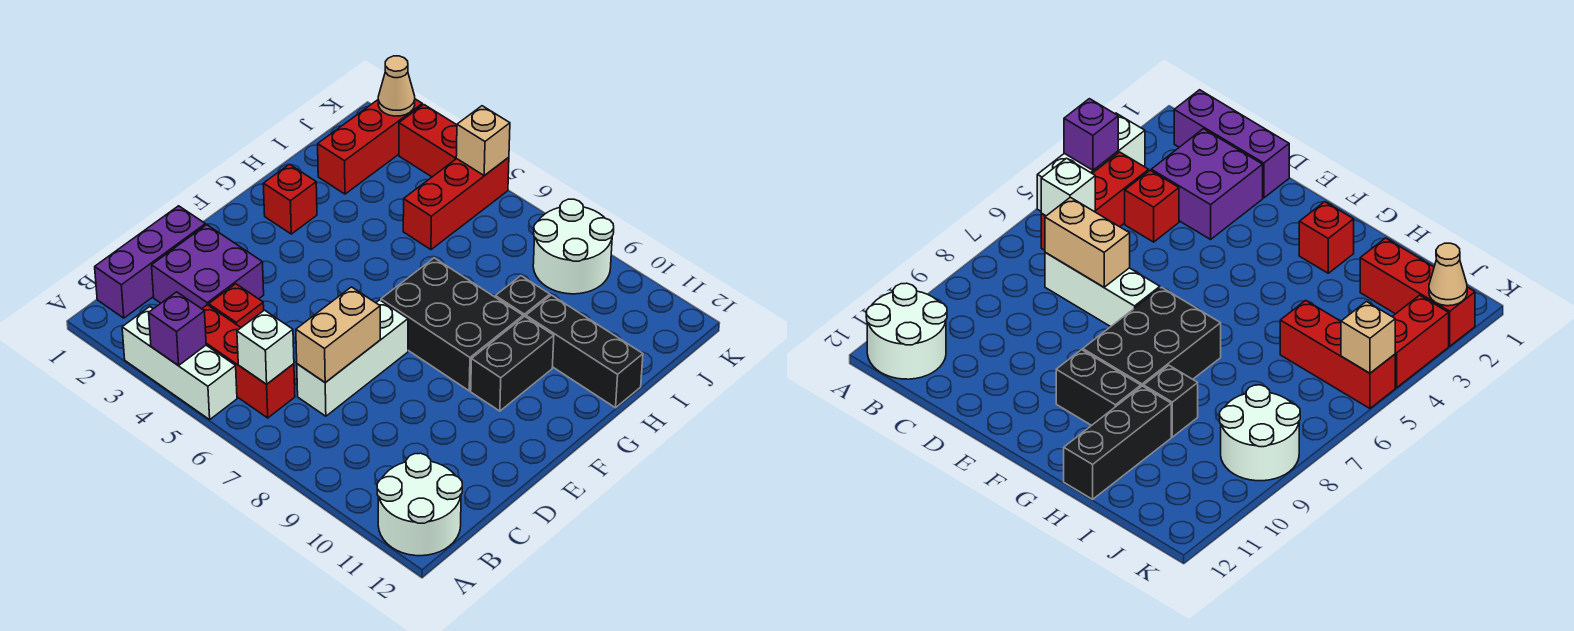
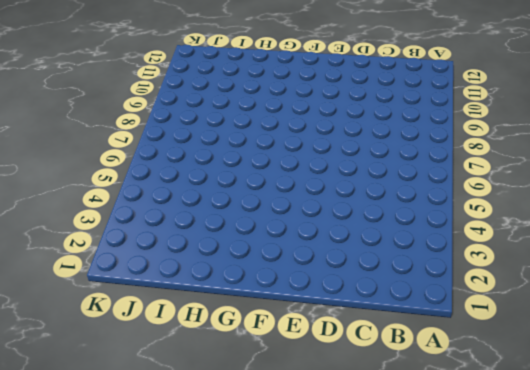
none -> white 1x3 brick [122,307,237,420]
none -> white 2x2 round brick [377,453,462,556]
none -> purple 1x3 brick [95,206,205,318]

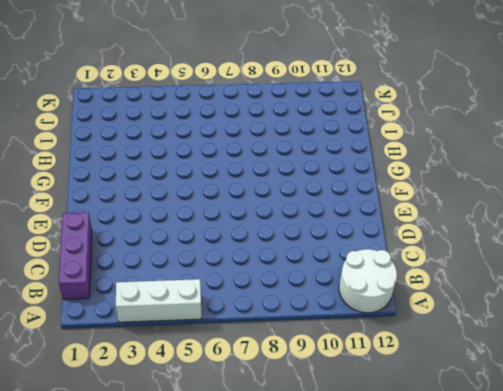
none -> red 1x3 brick [202,305,295,418]
none -> purple 2x2 brick [152,225,264,309]
none -> red 1x1 brick [209,284,264,327]

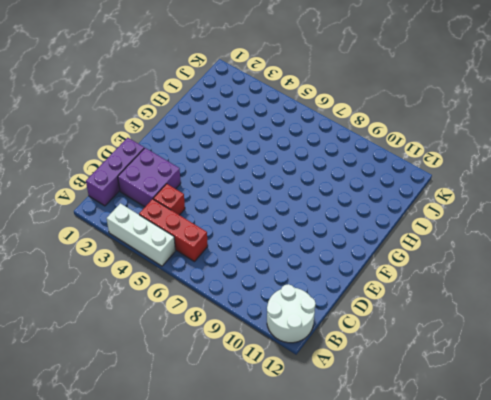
none -> white 1x3 brick [297,300,408,416]
none -> black 2x3 brick [381,258,523,391]
none -> black 1x2 brick [471,316,554,411]

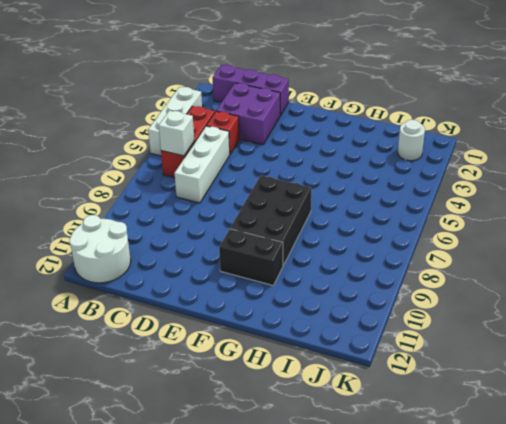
white 1x3 brick [174,126,230,203] -> white 1x3 brick turned to [297,300,408,416]
white 1x1 round brick [398,120,425,161] -> red 1x3 brick [318,99,422,194]
none -> red 1x1 brick [263,164,317,234]
none -> black 1x1 brick [495,276,550,317]
none -> black 1x3 brick [526,295,643,408]

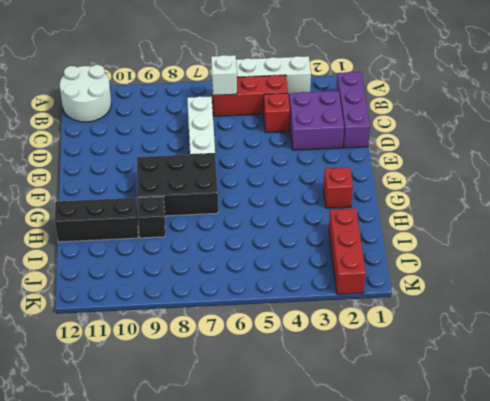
none -> black 1x2 brick [471,316,554,411]
none -> red 1x3 brick [403,157,509,250]
none -> white 2x2 round brick [533,199,614,294]

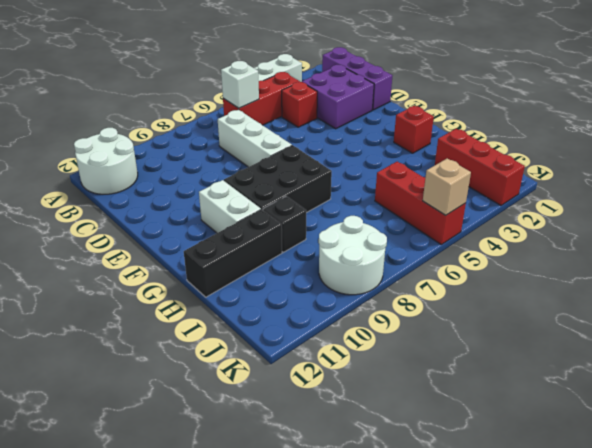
white 1x2 brick [199,180,261,233] -> black 1x2 brick [471,316,554,411]
none -> red 1x2 brick [399,105,457,177]
none -> purple 1x1 brick [149,292,206,366]
none -> tan 1x2 brick [296,287,380,383]

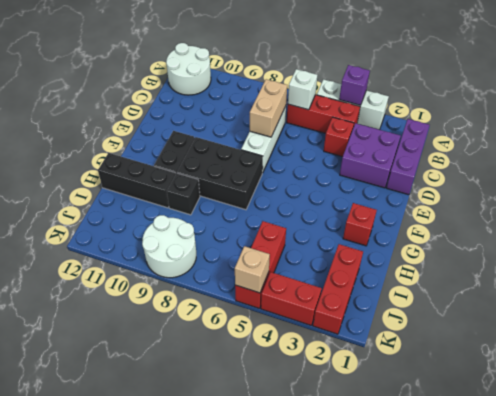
none -> tan 1x1 cone [378,56,415,116]

